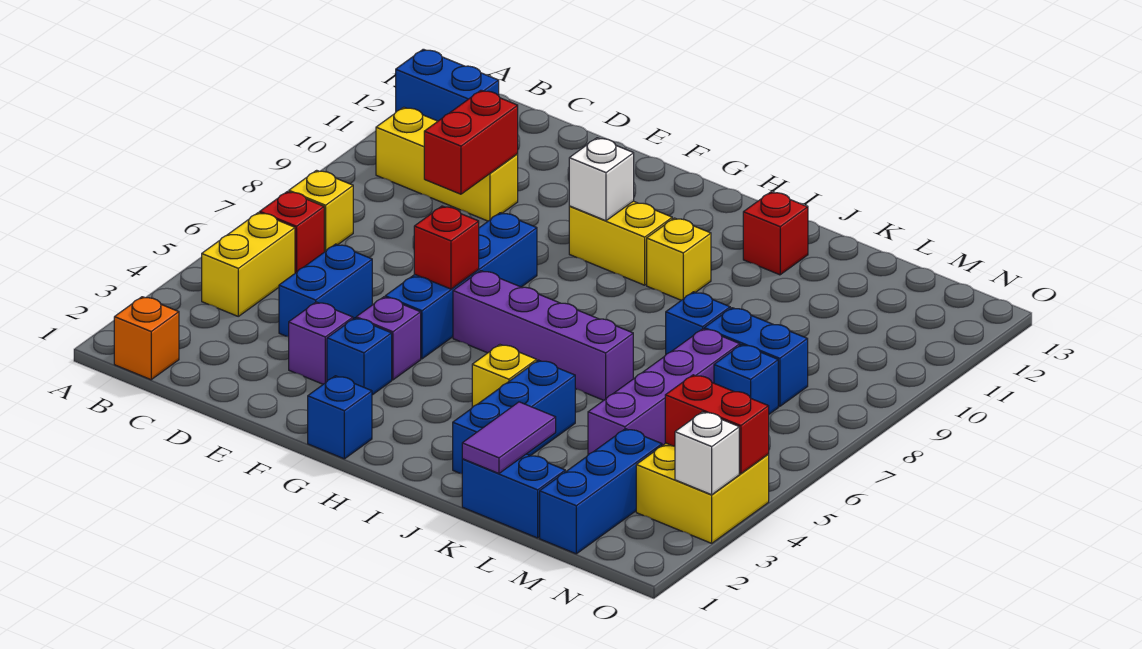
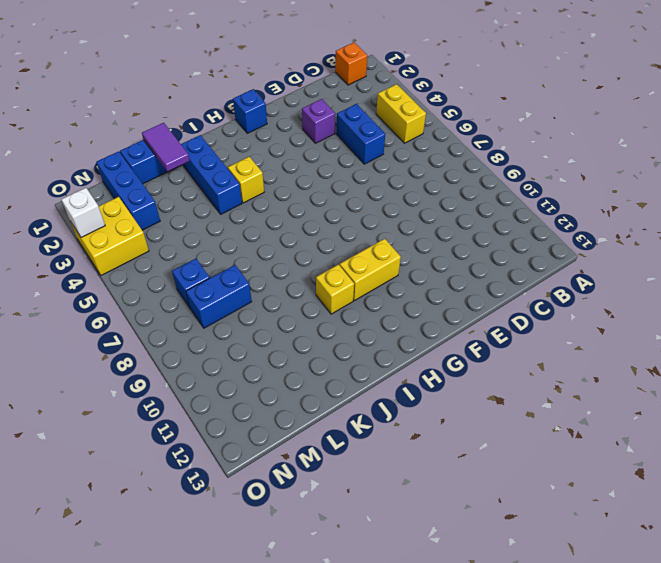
none -> blue 1x2 brick [396,49,499,121]
none -> red 1x1 brick [260,191,324,273]
none -> yellow 1x1 brick [289,170,353,252]
none -> yellow 1x3 brick [376,107,518,221]

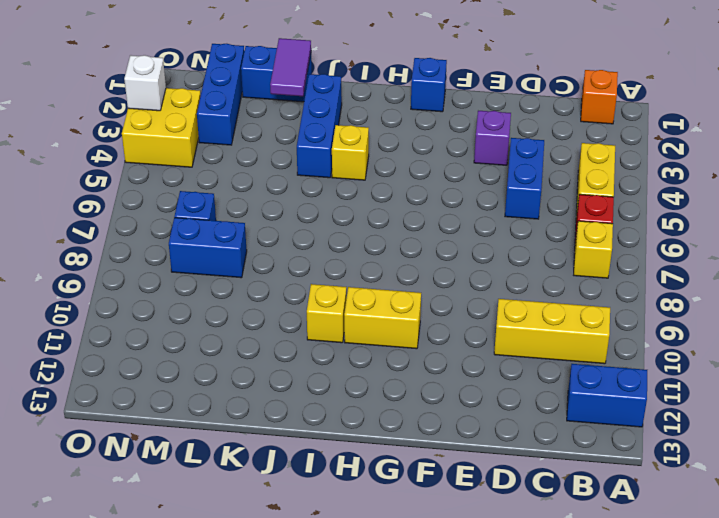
none -> blue 1x1 brick [327,318,392,395]
none -> purple 1x1 brick [356,297,421,380]
none -> blue 1x4 brick [385,213,537,359]
none -> purple 1x4 brick [453,271,633,400]

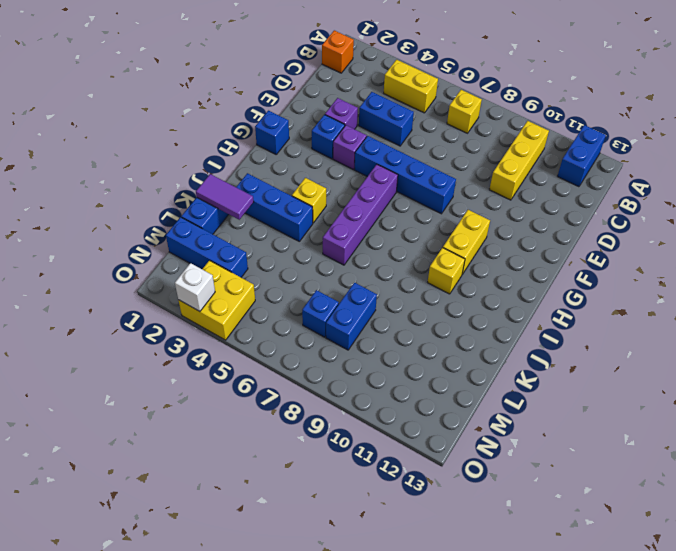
none -> red 1x1 brick [260,191,324,273]
none -> red 1x1 brick [743,192,808,275]
none -> blue 1x1 brick [666,292,730,354]
none -> purple 1x4 brick [588,329,740,455]

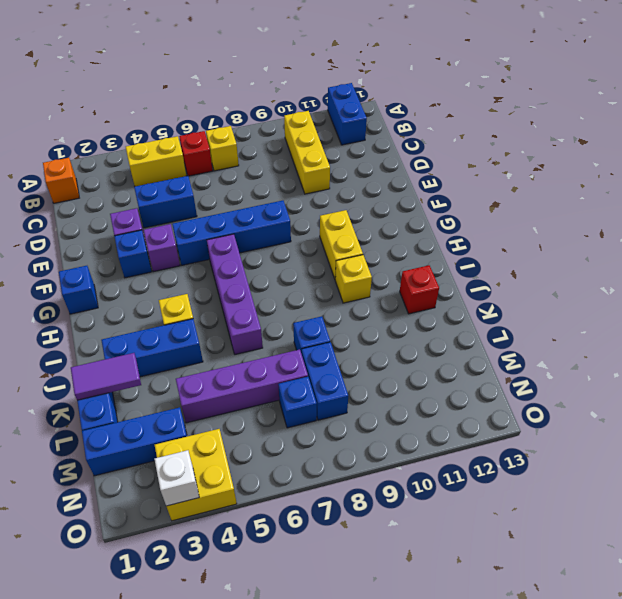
none -> red 1x2 brick [424,90,518,194]
none -> red 1x1 brick [414,206,479,289]
none -> white 1x1 brick [569,138,634,221]
none -> red 1x2 brick [665,375,769,474]

